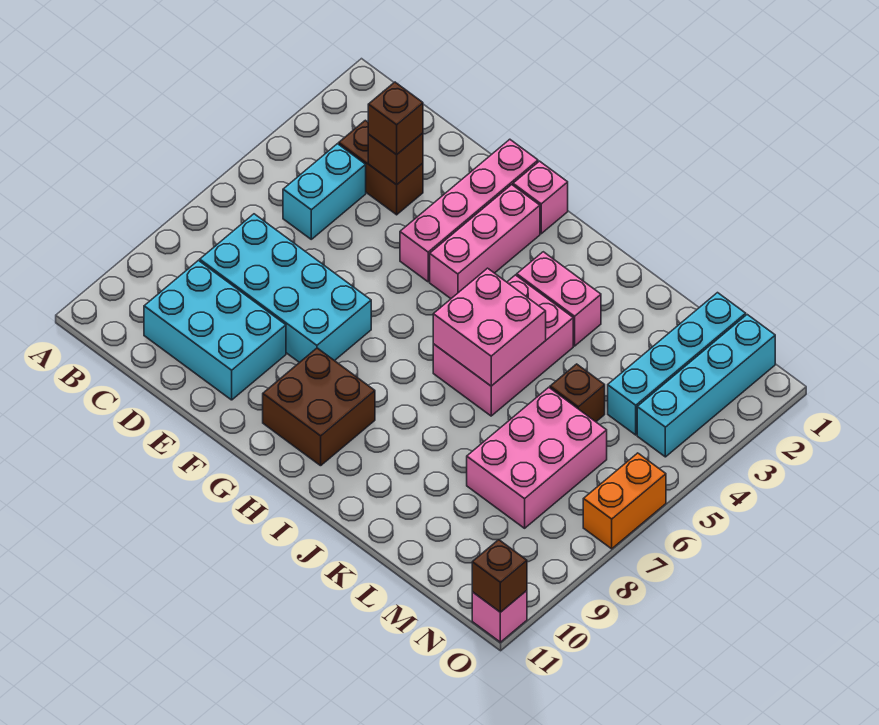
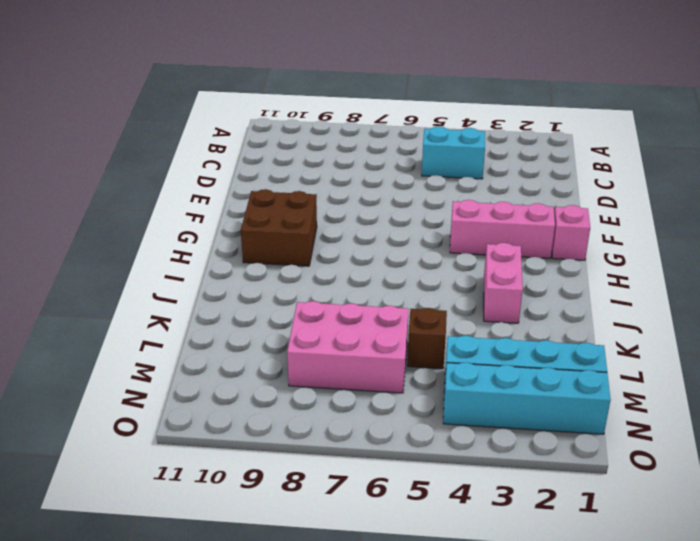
none -> brown 1x2 brick [339,120,423,215]
none -> cyan 2x4 brick [200,214,371,363]
none -> cyan 2x3 brick [144,260,286,400]

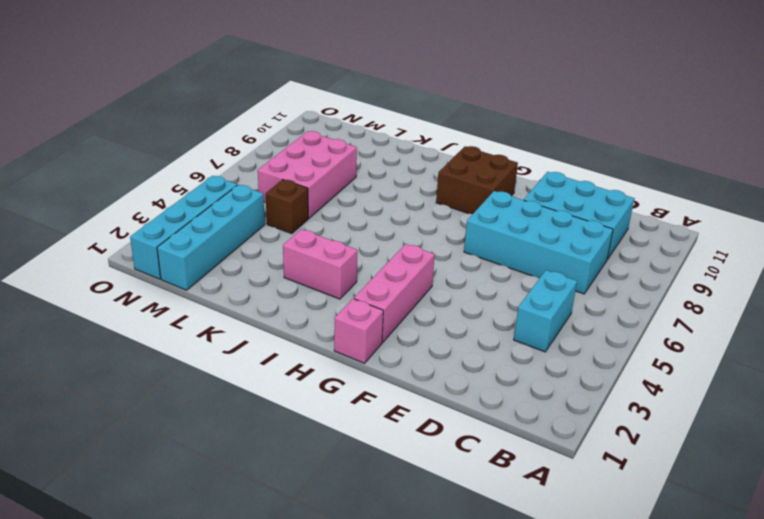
none -> brown 1x2 brick [339,120,423,215]
none -> pink 1x4 brick [400,139,538,282]
none -> pink 2x3 brick [433,275,573,416]

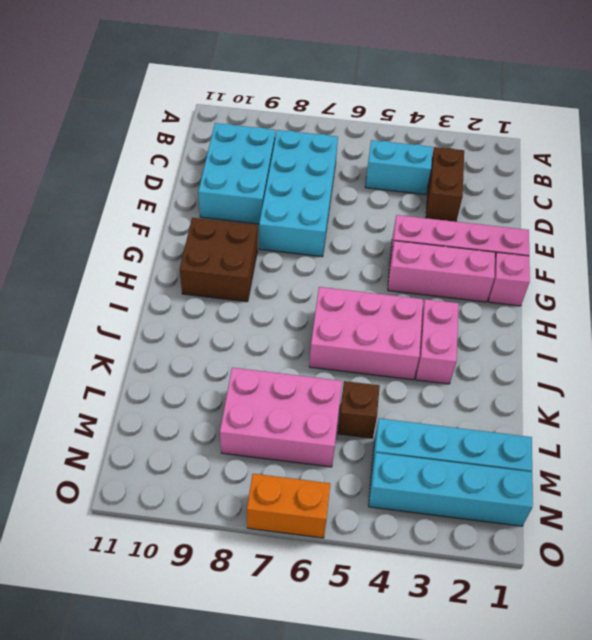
none -> pink 1x1 brick [472,591,527,642]
none -> brown 1x1 brick [368,133,423,185]
none -> pink 2x2 brick [433,268,546,386]

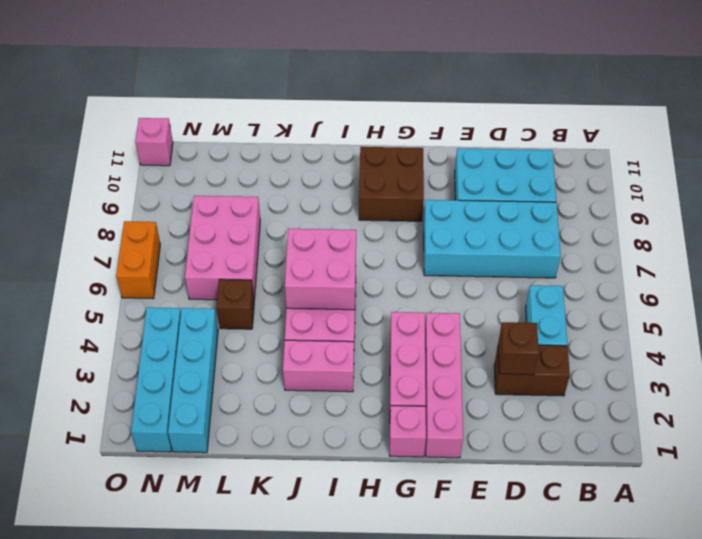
none -> brown 1x1 brick [472,540,527,612]
none -> brown 1x1 brick [368,82,423,155]

